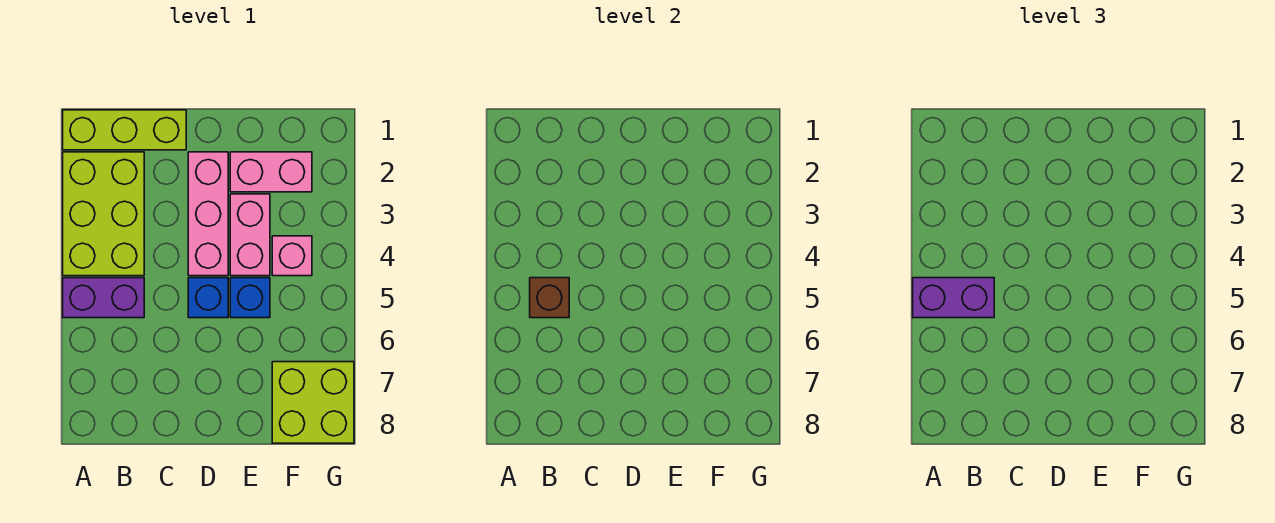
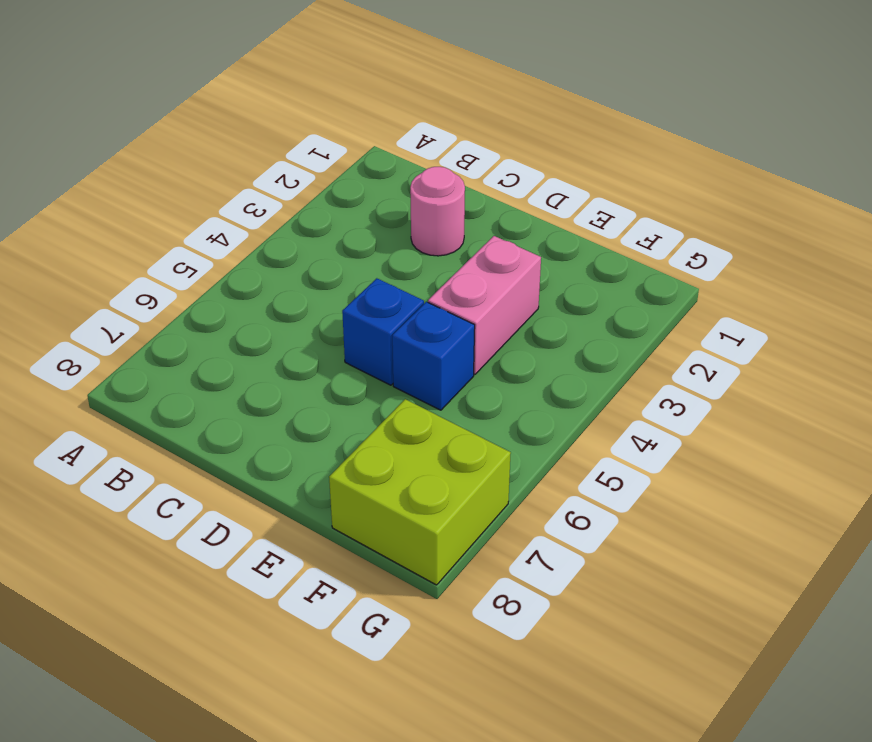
pink 1x1 round brick [410,167,465,256] -> none
none -> lime 1x3 brick [63,110,186,150]
none -> lime 2x3 brick [63,152,144,276]
none -> purple 1x2 brick [63,278,144,318]

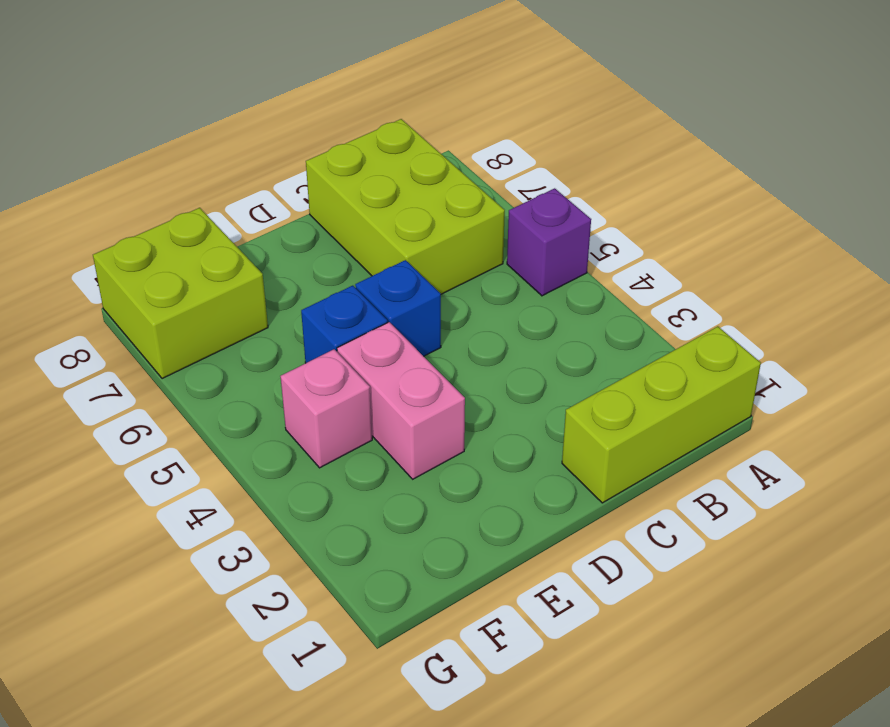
purple 1x1 brick [507,188,591,296] -> purple 1x2 brick [63,278,144,318]
lime 2x3 brick [306,119,505,294] -> lime 2x3 brick moved to [63,152,144,276]
none -> pink 1x3 brick [188,152,228,276]
none -> pink 1x2 brick [230,152,312,192]
none -> brown 1x1 brick [530,278,569,318]

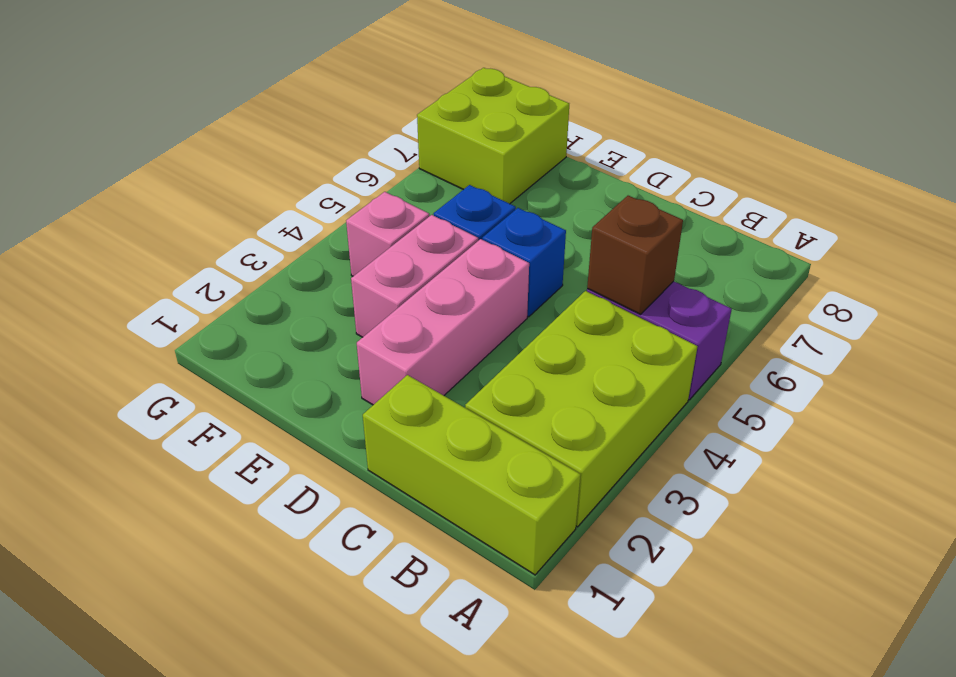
none -> pink 1x2 brick [230,152,312,192]
none -> purple 1x2 brick [913,278,994,318]

